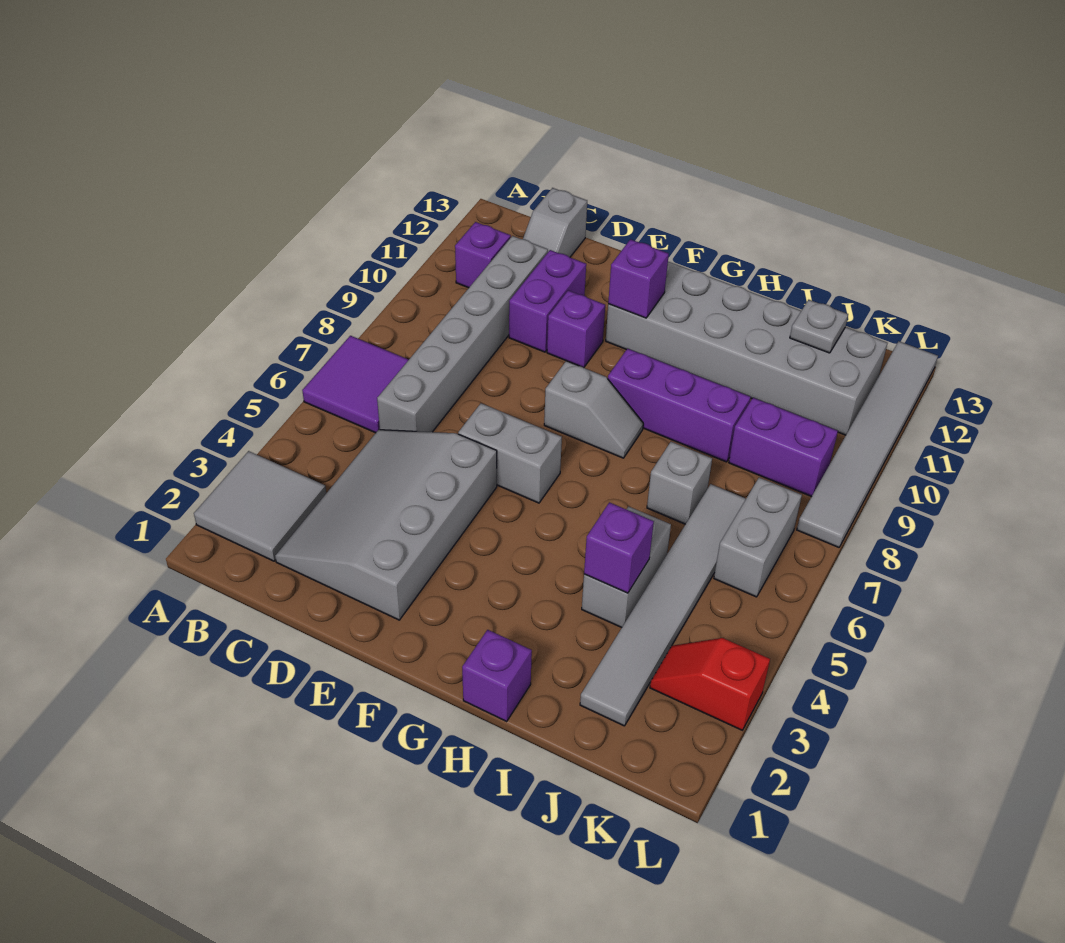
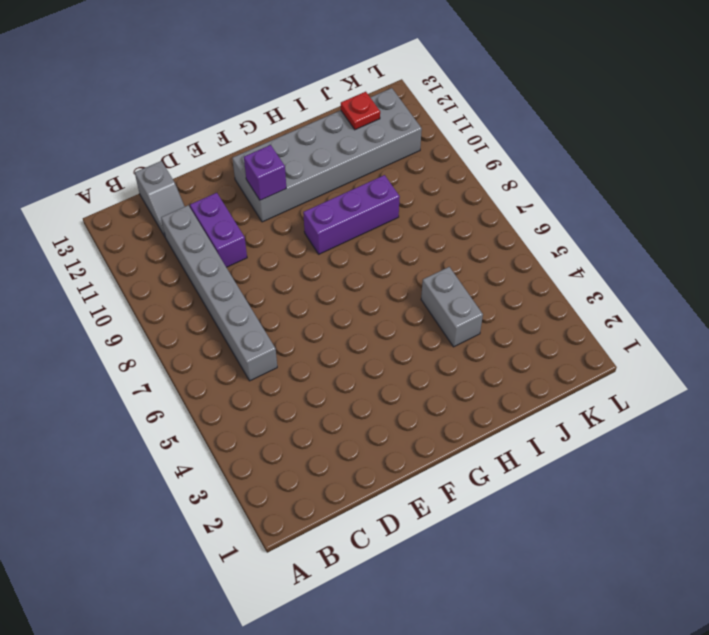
red 1x1 plate [341,92,380,130] -> grey 1x1 plate [790,300,848,353]
none -> grey 2x2 tile [194,451,326,561]
none -> purple 2x2 tile [302,336,409,433]
none -> purple 1x1 brick [455,222,511,288]

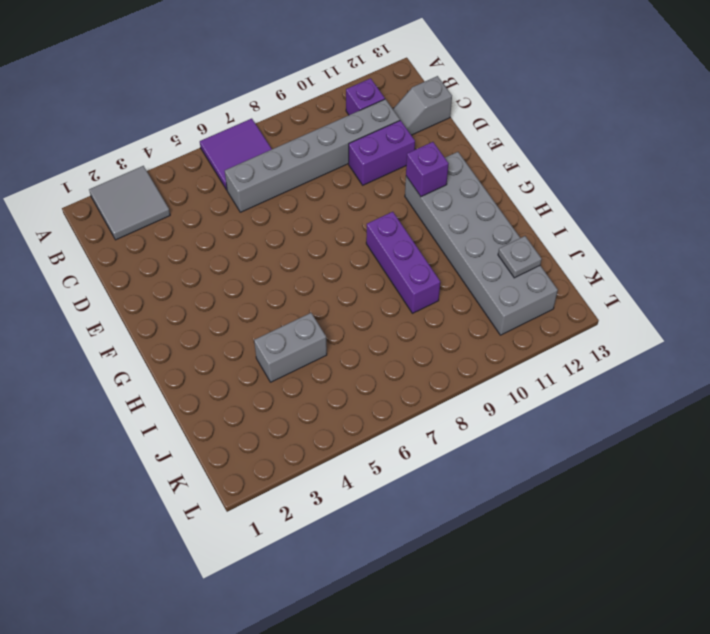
none -> grey 3x4 slope [275,430,497,620]
none -> grey 1x2 brick [458,403,562,503]
none -> purple 1x1 brick [547,290,605,368]

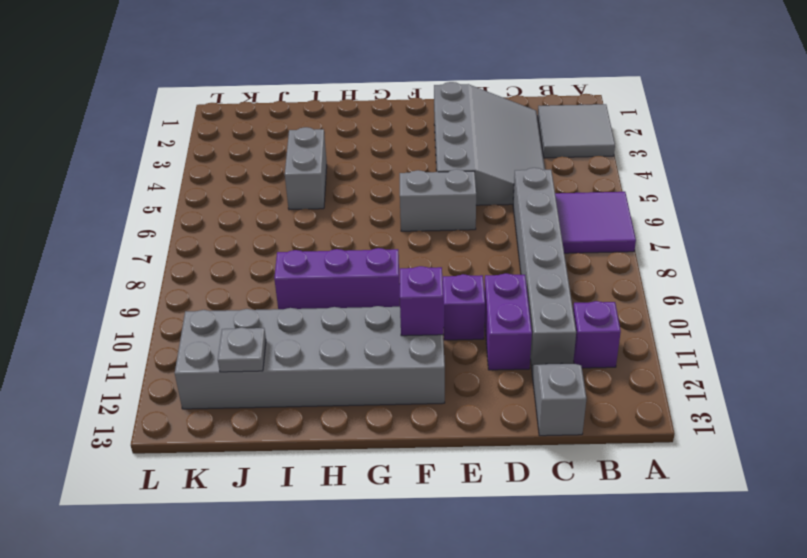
none -> grey 1x2 slope [544,361,643,458]
none -> purple 1x1 brick [462,630,532,721]
none -> grey 1x1 brick [647,442,712,524]

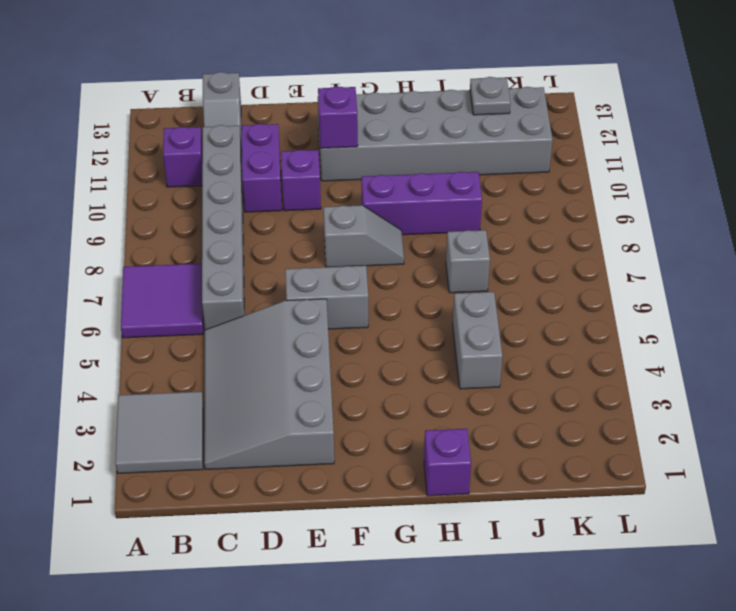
none -> grey 1x6 tile [580,484,746,726]
none -> purple 1x2 brick [729,398,838,497]
none -> red 1x2 slope [650,638,770,730]

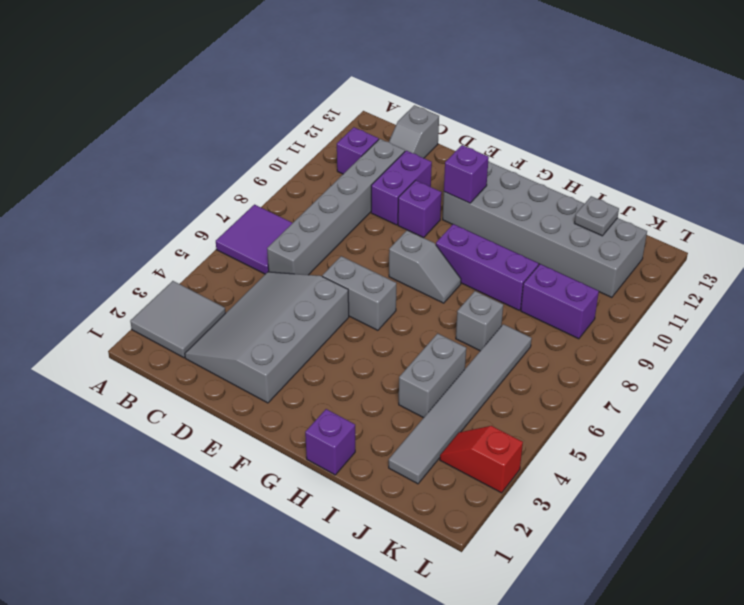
none -> grey 1x2 brick [714,478,802,597]
none -> grey 1x6 tile [797,341,938,547]
none -> purple 1x1 brick [584,502,654,593]

